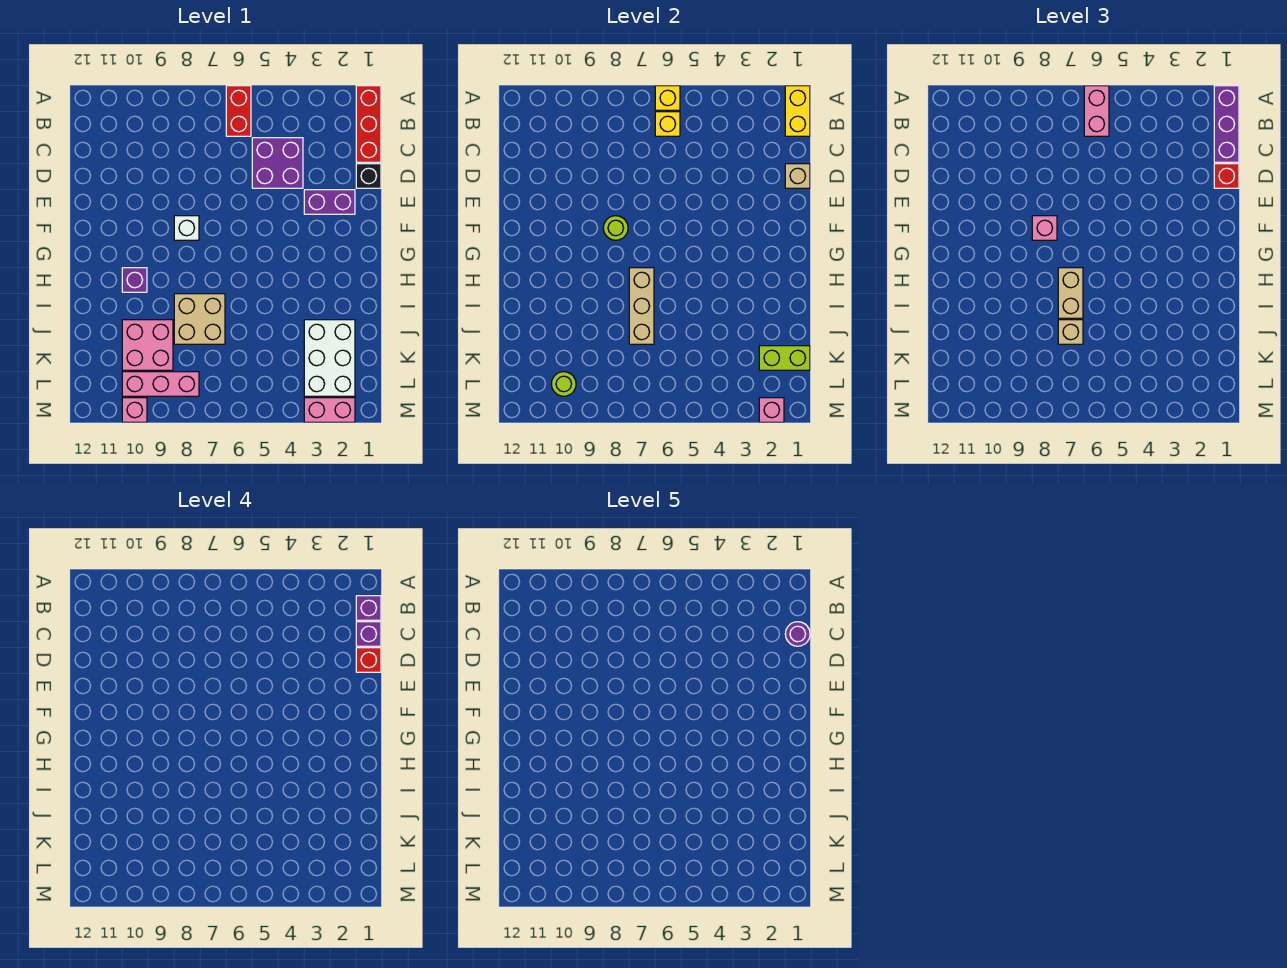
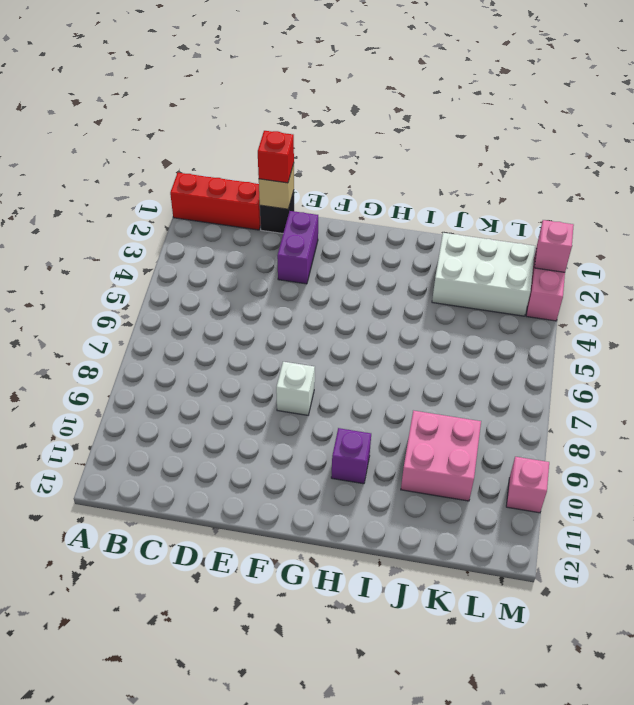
none -> red 1x2 brick [226,86,251,136]
none -> purple 2x2 brick [252,138,303,188]
none -> tan 2x2 brick [174,294,225,344]
none -> pink 1x3 brick [122,372,199,396]

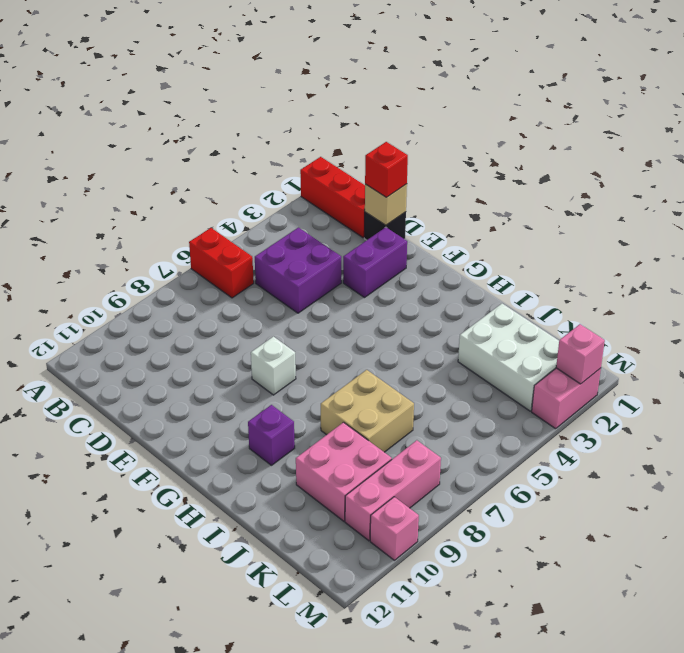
none -> yellow 1x2 brick [785,86,810,136]
none -> yellow 1x1 brick [655,86,680,110]
none -> yellow 1x1 brick [655,112,680,136]
none -> lime 1x1 round brick [603,216,628,240]

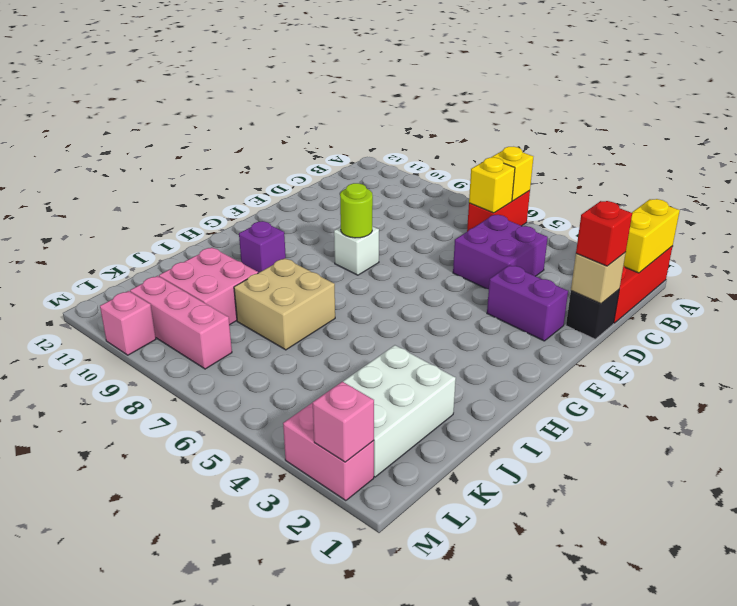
none -> tan 1x3 brick [629,268,654,344]
none -> lime 1x2 brick [759,346,810,370]
none -> lime 1x1 round brick [551,372,576,396]
none -> purple 1x3 brick [1214,86,1239,162]

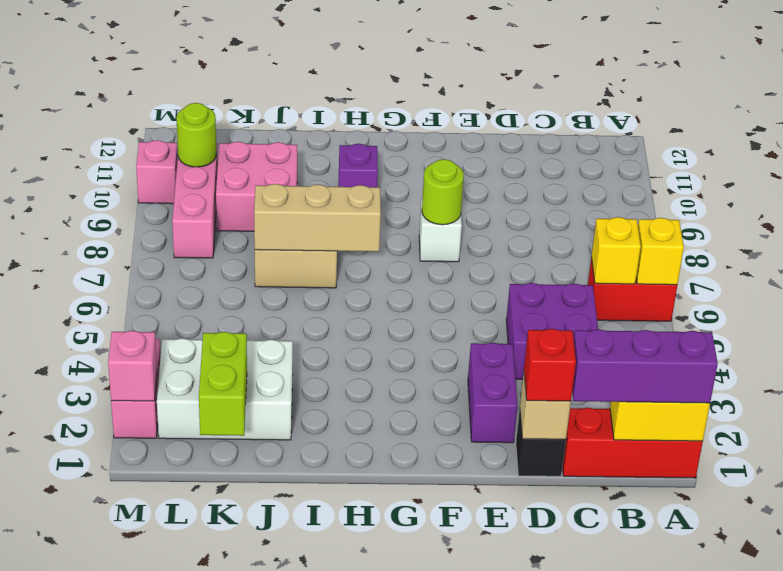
none -> pink 1x2 brick [1084,86,1109,136]
none -> pink 1x1 brick [1032,216,1057,240]
none -> tan 1x2 brick [1058,268,1083,318]
none -> tan 1x1 brick [1058,320,1083,344]

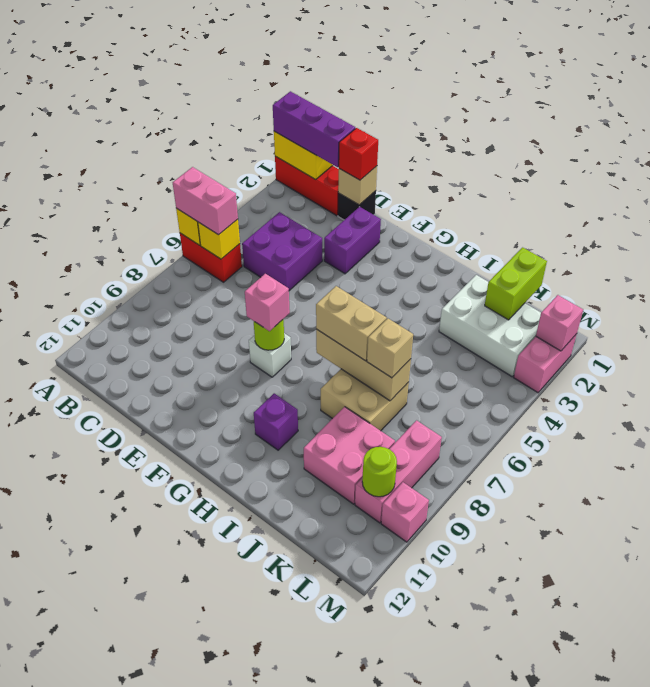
none -> purple 1x1 brick [356,596,381,620]
none -> purple 1x1 brick [356,622,381,646]
none -> red 1x1 brick [356,648,381,672]
none -> purple 1x1 round brick [785,622,810,646]

